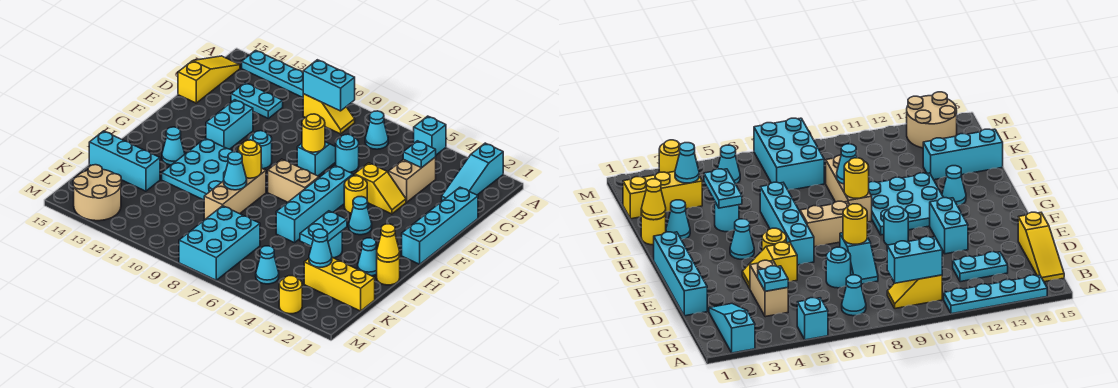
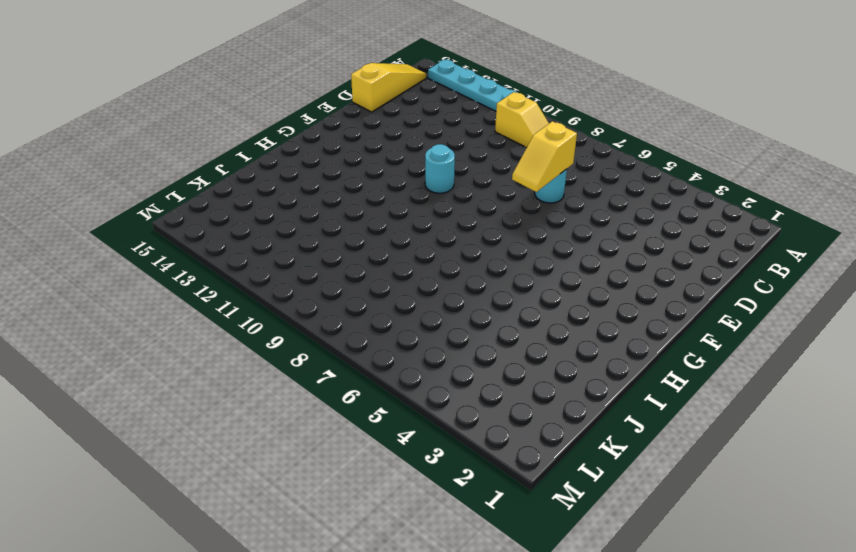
yellow 1x2 slope [512,121,577,192] -> yellow 1x2 slope turned to [355,163,406,214]
none -> cyan 1x3 slope [442,143,503,201]
none -> cyan 1x1 brick [414,116,446,155]
none -> cyan 1x1 cone [365,111,388,149]
none -> tan 1x2 brick [389,157,436,202]

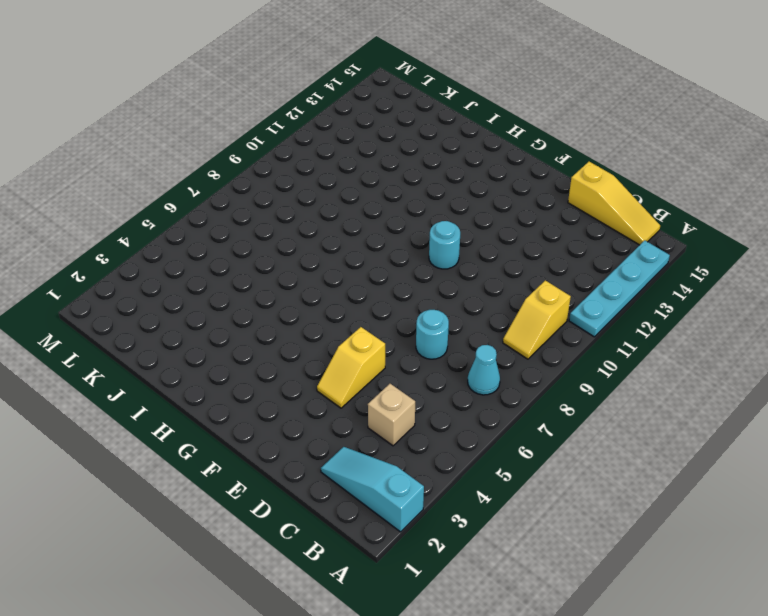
tan 1x1 brick [368,384,415,446] -> tan 1x2 brick [389,157,436,202]
none -> cyan 1x1 brick [414,116,446,155]
none -> cyan 1x2 plate [231,83,283,118]
none -> cyan 1x4 brick [402,187,478,264]
none -> cyan 1x2 slope [297,142,336,176]

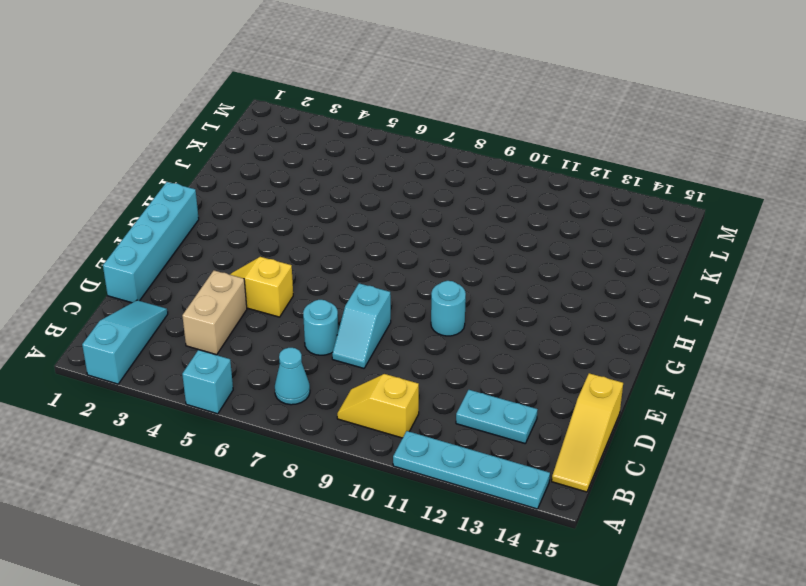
none -> cyan 1x2 brick [206,100,253,149]
none -> yellow 1x1 round brick [344,176,367,213]
none -> cyan 1x4 brick [276,166,353,243]
none -> cyan 1x1 cone [349,197,372,235]

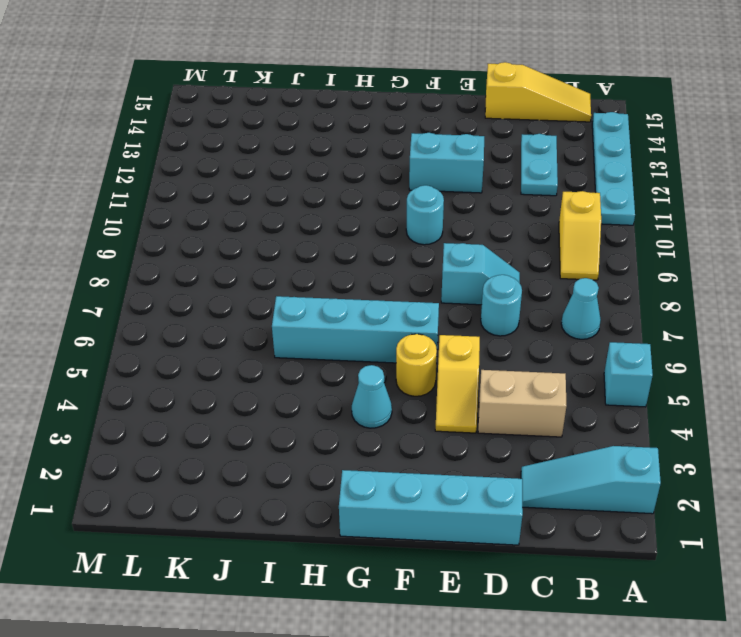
none -> tan 1x2 brick [268,159,319,202]
none -> cyan 3x3 plate [162,138,262,200]
none -> tan 1x3 brick [204,168,266,219]
none -> cyan 1x1 cone [162,127,185,165]

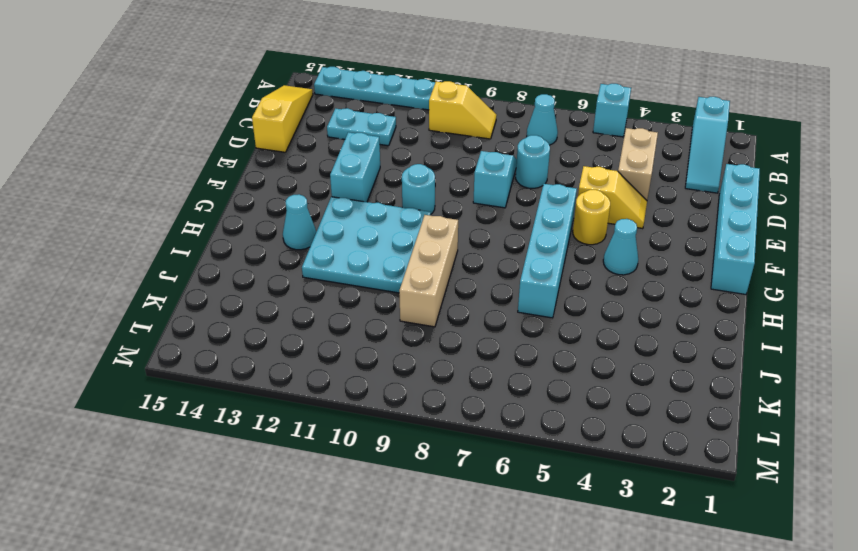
none -> tan 1x2 brick [268,159,319,202]
none -> yellow 1x1 round brick [377,256,400,285]
none -> cyan 1x1 cone [358,238,377,276]
none -> cyan 1x1 round brick [328,231,342,258]

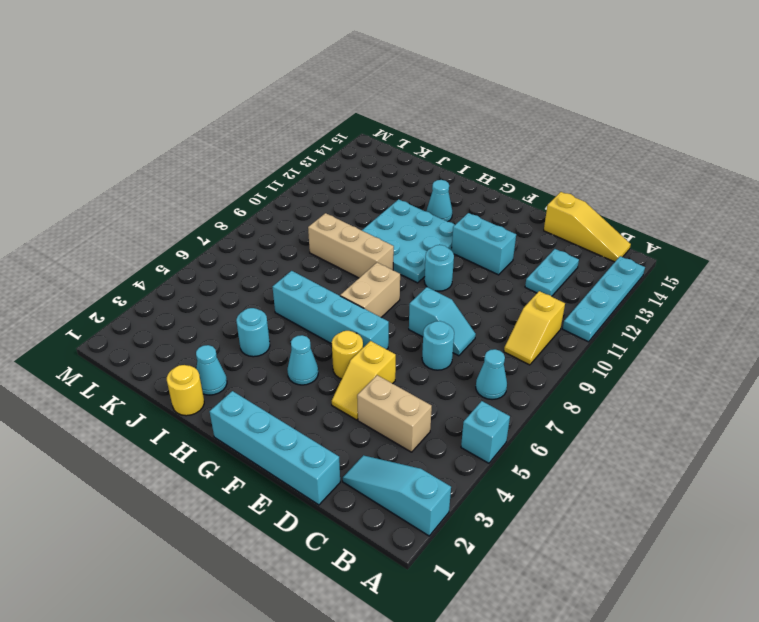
none -> cyan 1x3 brick [89,131,160,191]
none -> yellow 1x3 brick [304,257,375,311]
none -> cyan 2x3 brick [179,206,260,280]
none -> cyan 1x1 cone [256,246,279,284]

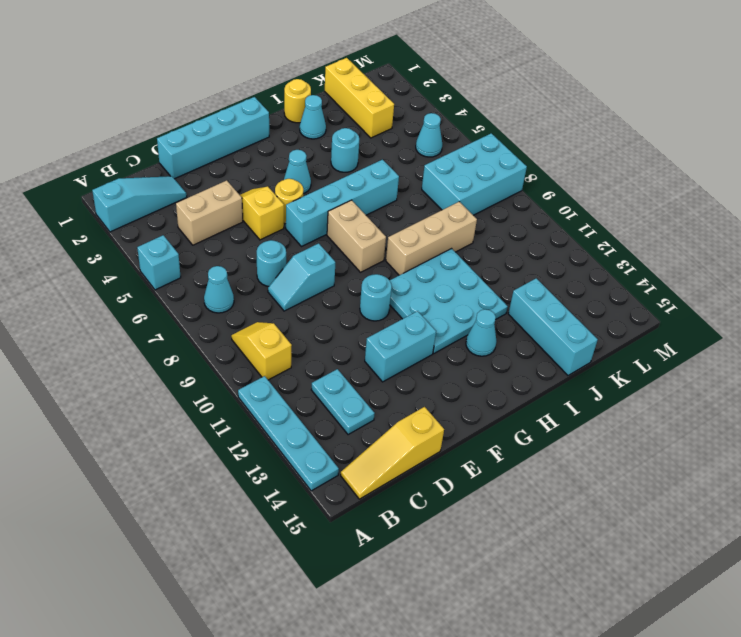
none -> tan 2x2 round brick [73,165,121,221]
none -> yellow 1x1 round brick [279,276,302,314]
none -> cyan 1x2 brick [303,60,355,111]
none -> cyan 1x1 plate [403,141,436,168]

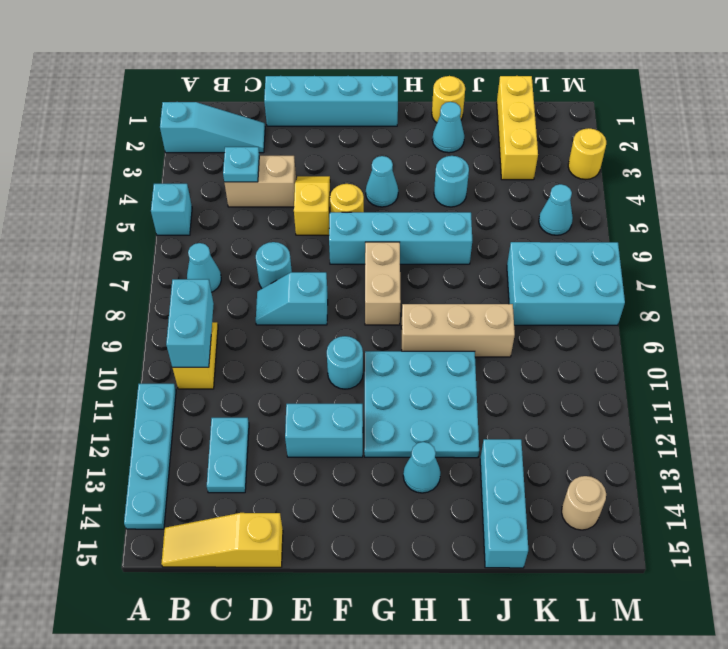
tan 1x1 round brick [562,476,606,530] -> tan 2x2 round brick [73,165,121,221]
none -> yellow 1x1 round brick [302,114,325,152]
none -> yellow 1x1 round brick [238,140,261,178]
none -> yellow 1x1 cone [377,224,400,262]
none -> cyan 1x2 plate [300,211,347,246]

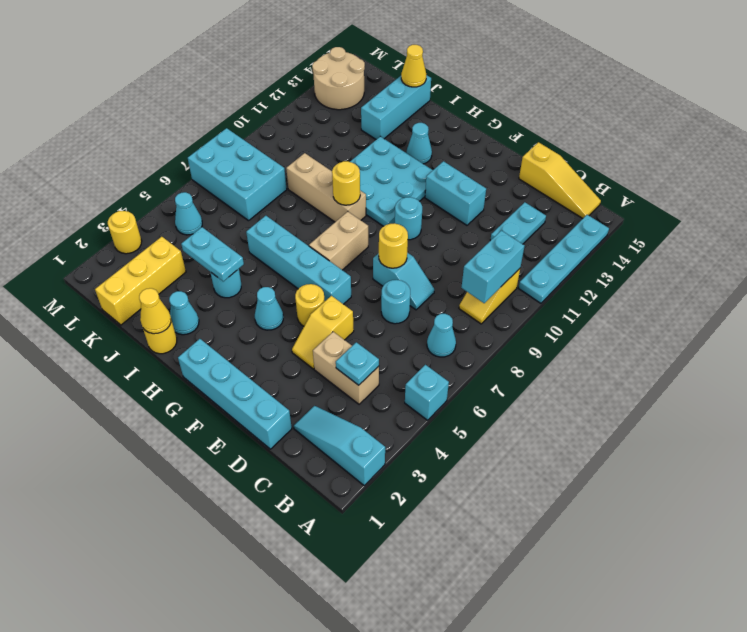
yellow 1x1 cone [401,45,426,87] -> none
none -> cyan 1x1 cone [224,152,247,190]
none -> cyan 1x1 cone [309,229,332,267]

